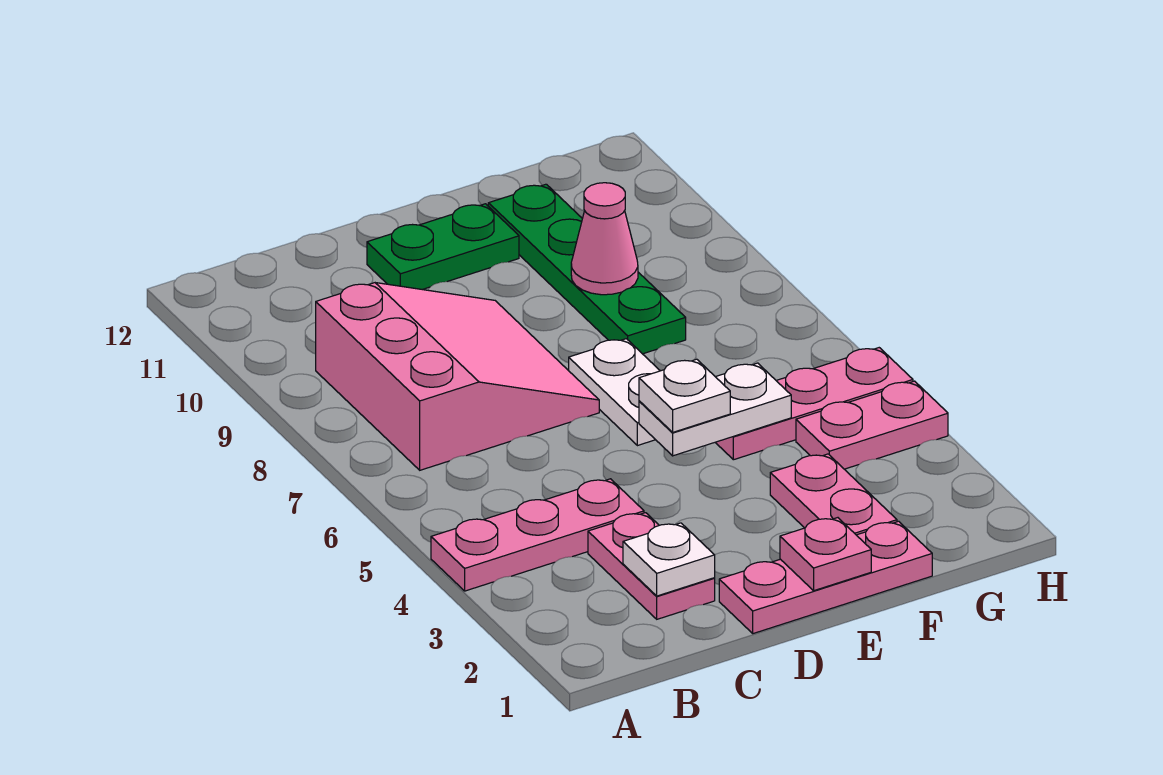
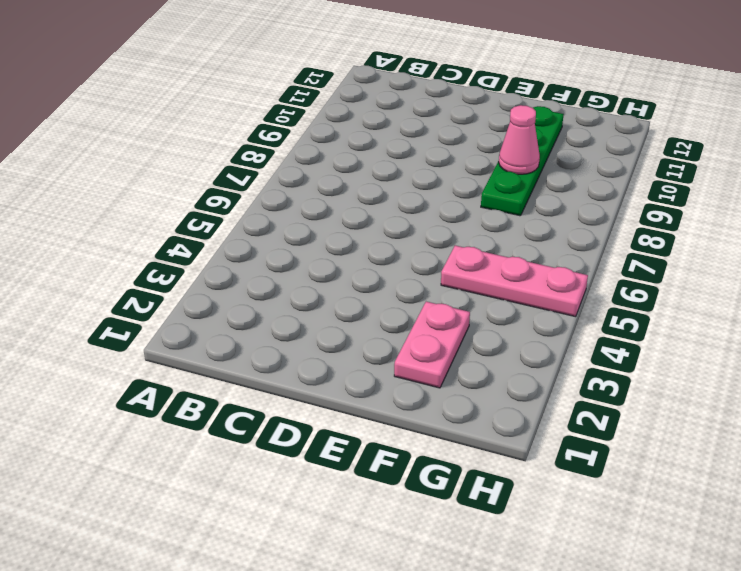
none -> pink 1x3 plate [431,479,644,591]
none -> pink 3x3 slope [316,283,599,470]
none -> pink 1x2 plate [588,513,715,619]

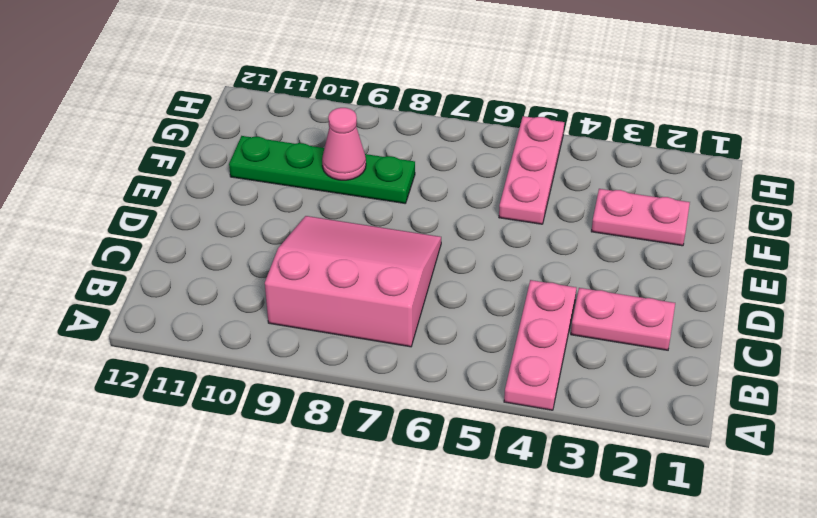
none -> pink 1x3 plate [719,521,932,634]
none -> green 1x2 plate [367,204,519,290]
none -> white 1x2 plate [569,339,660,446]

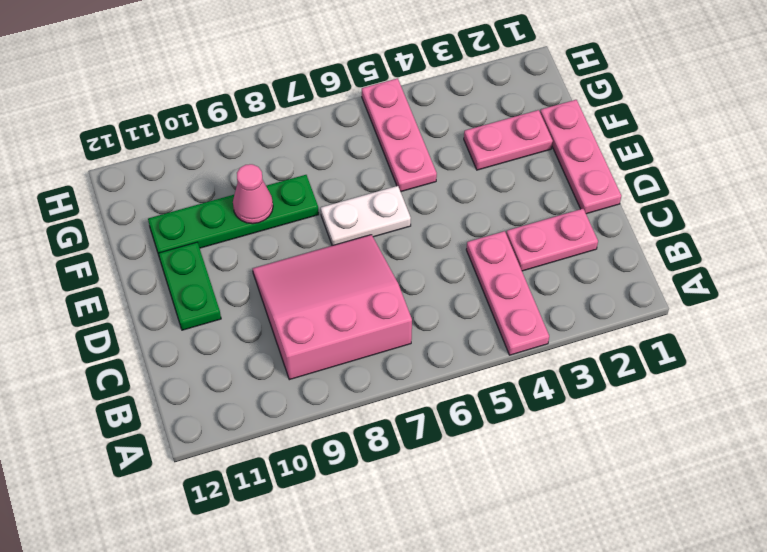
none -> pink 1x2 plate [796,381,948,469]
none -> white 1x1 plate [623,523,715,596]
none -> pink 1x1 plate [780,518,871,591]

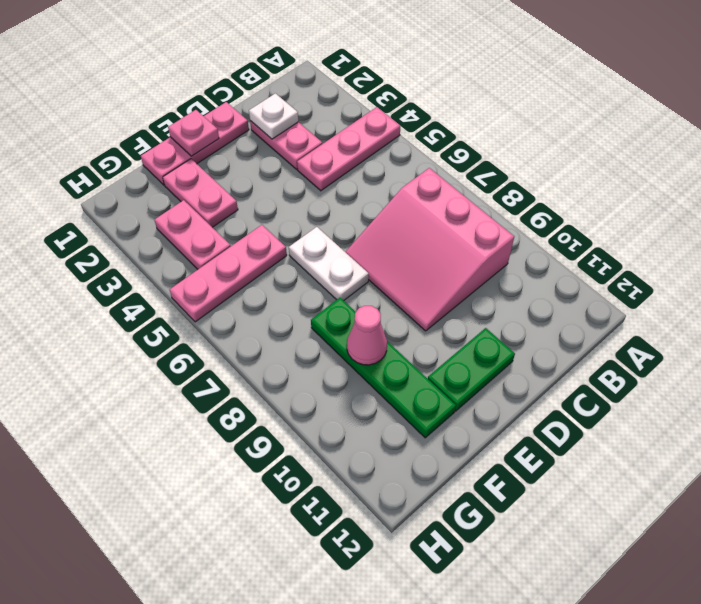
pink 1x2 plate [155,200,231,269] -> pink 1x2 plate turned to [796,381,948,469]
none -> white 1x2 plate [639,363,791,456]
none -> white 1x1 plate [639,359,730,432]

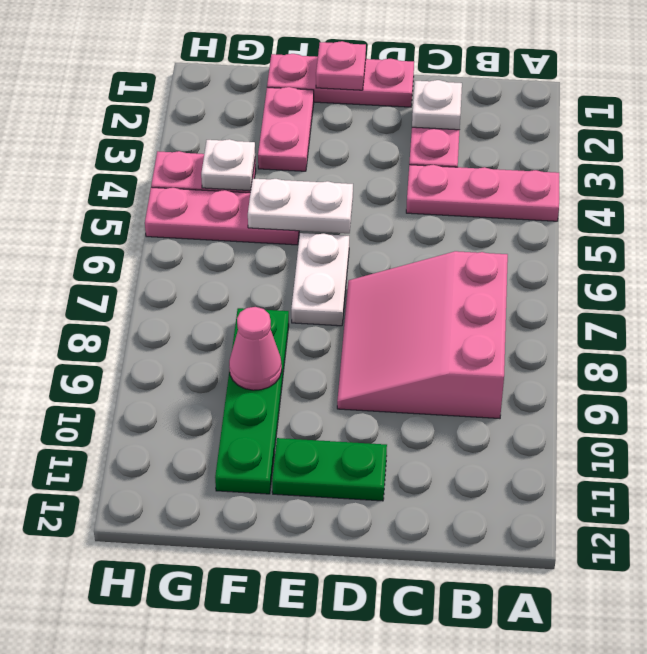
white 1x1 plate [201,139,255,191] -> white 1x1 plate moved to [639,359,730,432]

